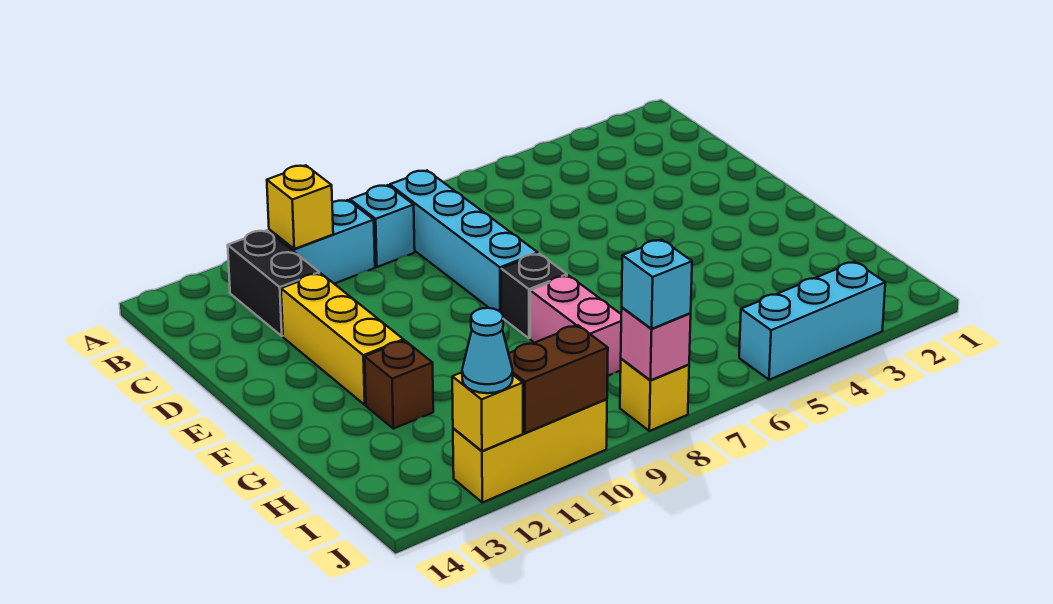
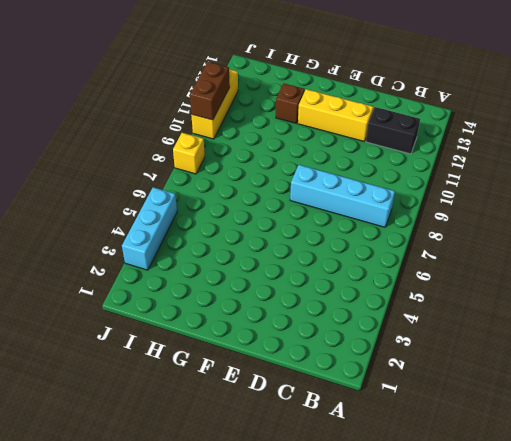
none -> cyan 1x1 brick [350,185,415,267]
none -> cyan 1x2 brick [269,200,375,284]
none -> black 1x1 brick [501,254,567,338]

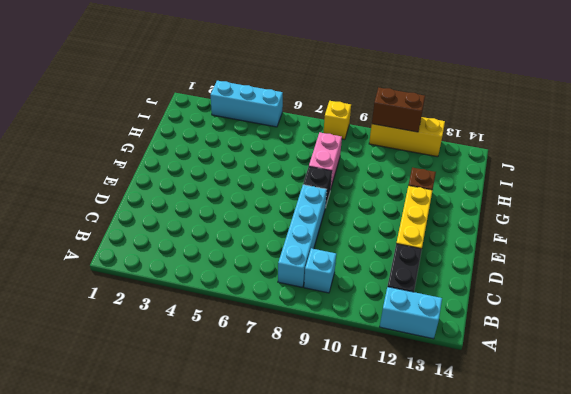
cyan 1x2 brick [380,287,442,339] -> cyan 1x2 brick moved to [269,200,375,284]
none -> yellow 1x1 brick [267,165,333,249]
none -> pink 1x1 brick [621,308,691,380]
none -> yellow 1x1 brick [452,372,523,451]

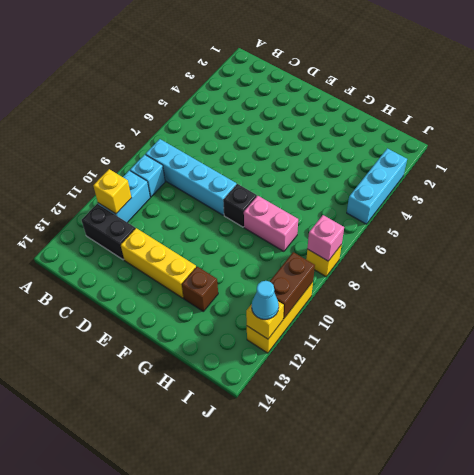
none -> cyan 1x1 brick [622,240,692,329]

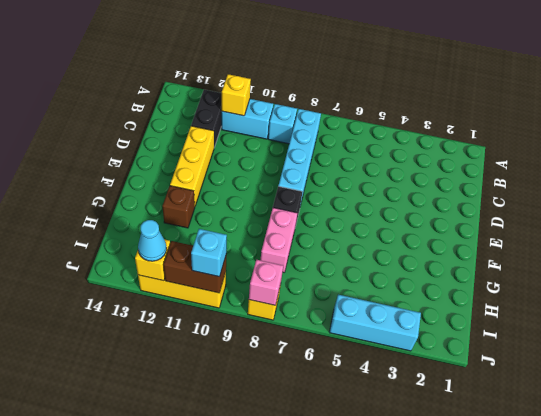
cyan 1x1 brick [191,229,227,277] -> cyan 1x1 brick moved to [622,240,692,329]

